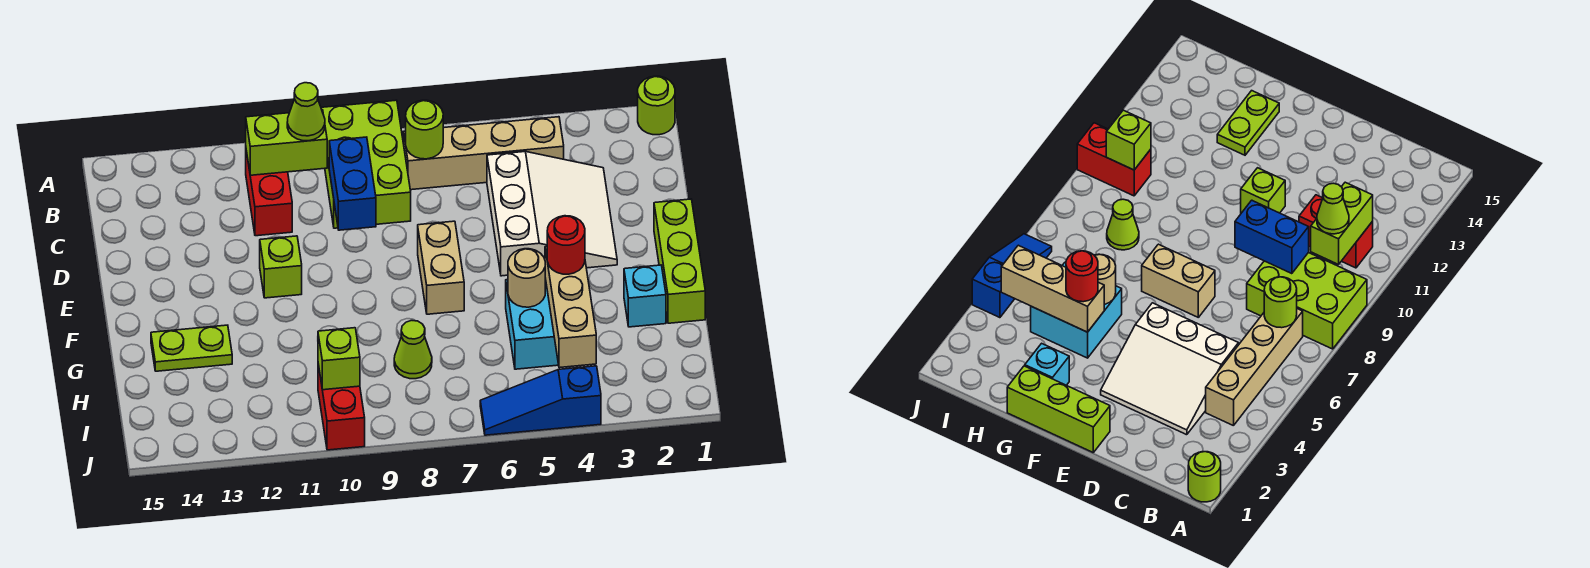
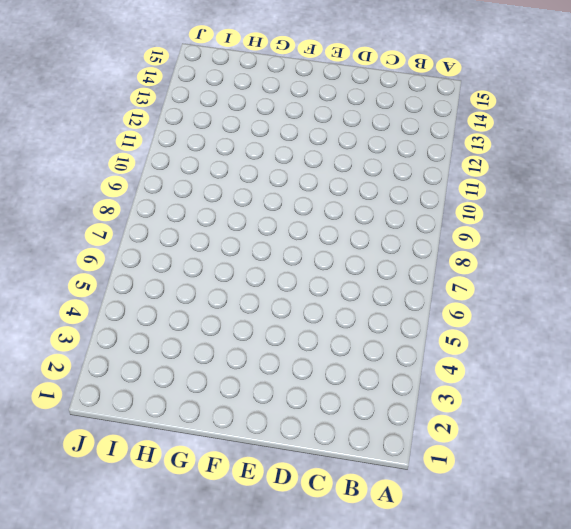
none -> lime 1x1 round brick [638,76,675,135]
none -> lime 2x3 brick [321,100,411,228]
none -> tan 1x4 brick [403,117,564,190]

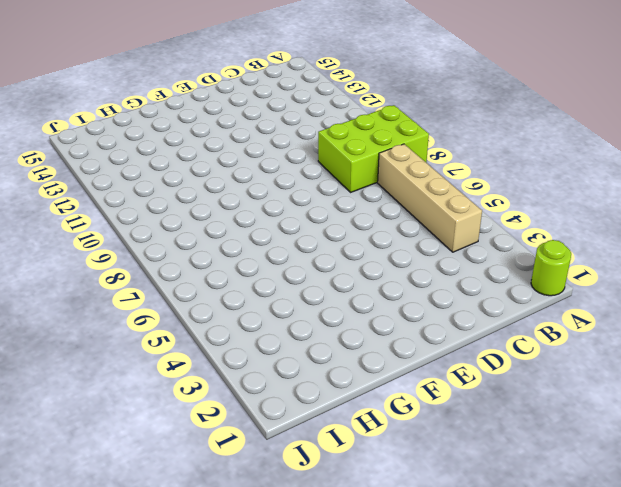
none -> red 1x2 brick [246,151,292,236]
none -> white 3x3 slope [487,152,617,276]
none -> lime 1x3 brick [654,199,705,323]

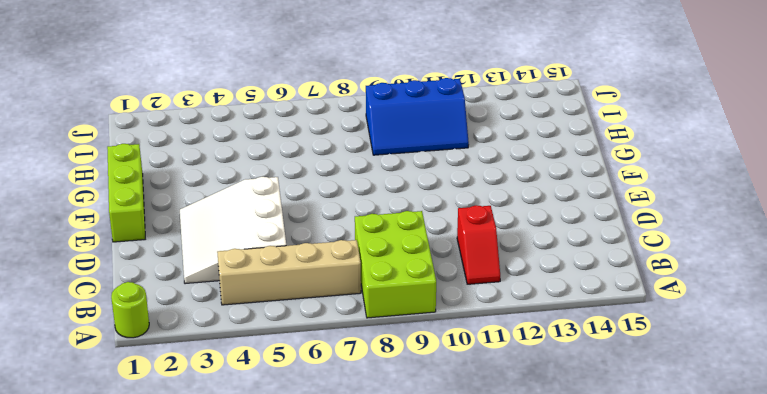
red 1x2 slope [457,205,500,284] -> red 1x2 brick [246,151,292,236]
blue 2x3 slope [366,78,469,155] -> red 1x2 brick [318,364,365,450]
none -> tan 1x2 brick [418,221,464,314]
none -> lime 1x1 brick [260,236,302,298]
none -> cyan 1x1 brick [624,265,666,327]

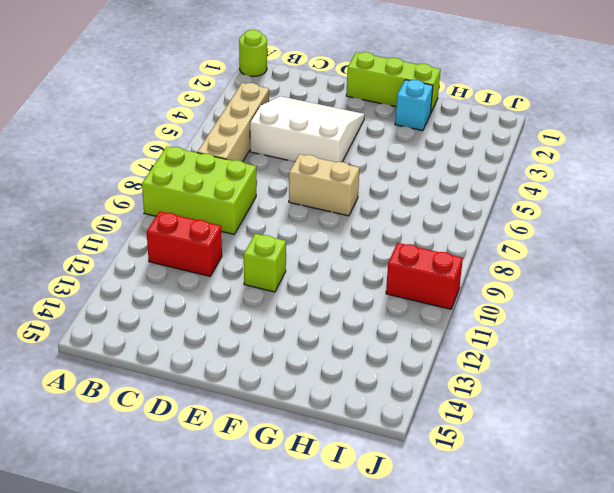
none -> cyan 2x2 brick [506,278,558,369]
none -> lime 1x2 plate [151,325,232,371]
none -> lime 1x1 cone [394,321,432,379]

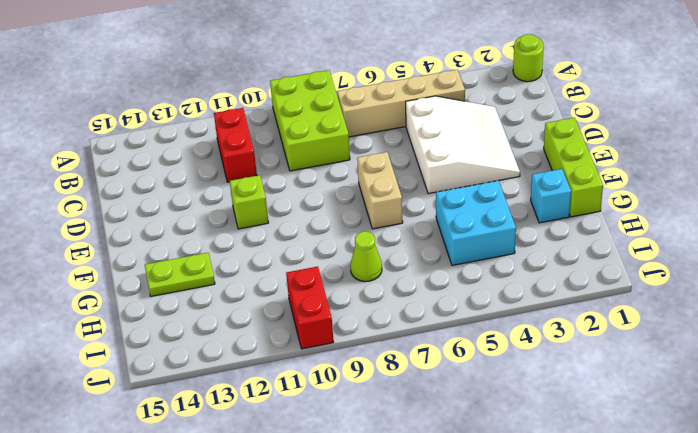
none -> blue 1x3 slope [480,366,601,435]
none -> lime 1x1 round brick [406,100,443,159]
none -> lime 1x2 brick [246,110,327,175]

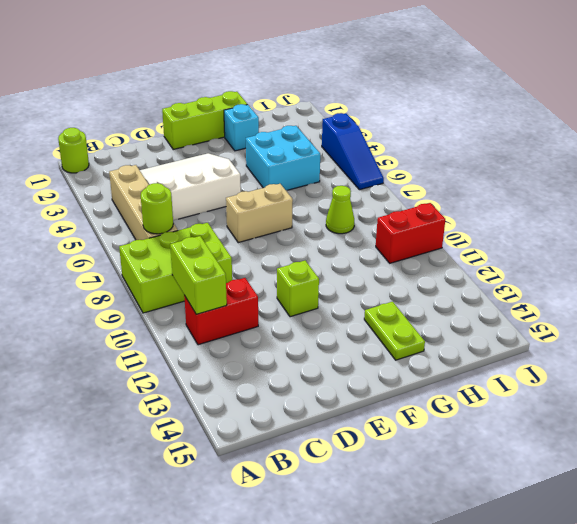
none -> blue 1x2 brick [329,137,376,230]
none -> tan 1x3 brick [545,247,596,368]
none -> tan 1x1 round brick [508,249,545,307]

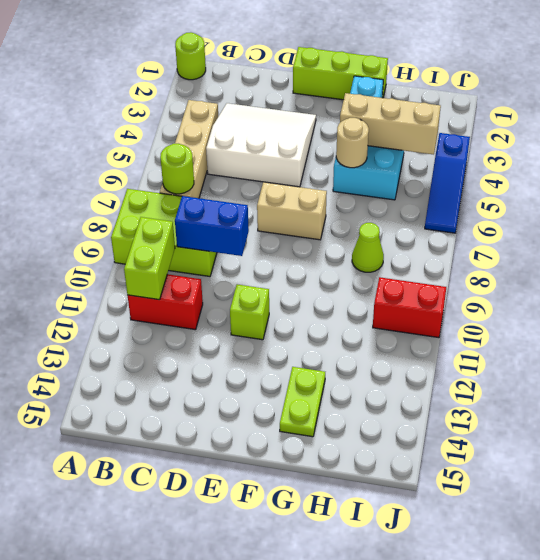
none -> lime 1x1 brick [318,328,360,390]
none -> lime 1x1 cone [287,83,325,141]
none -> red 1x1 round brick [547,216,585,274]

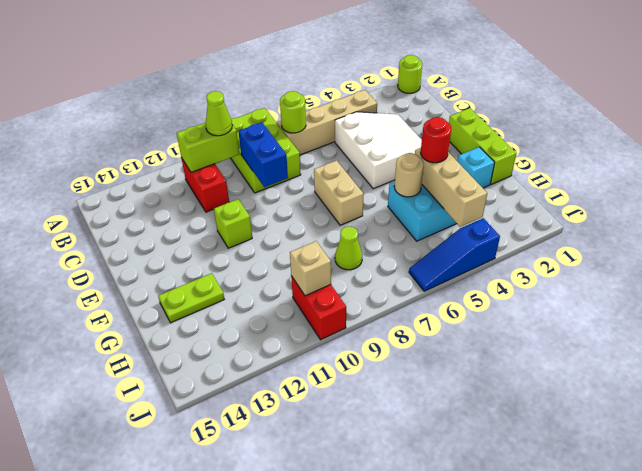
tan 1x1 brick [290,241,331,296] -> lime 1x1 brick [318,328,360,390]

